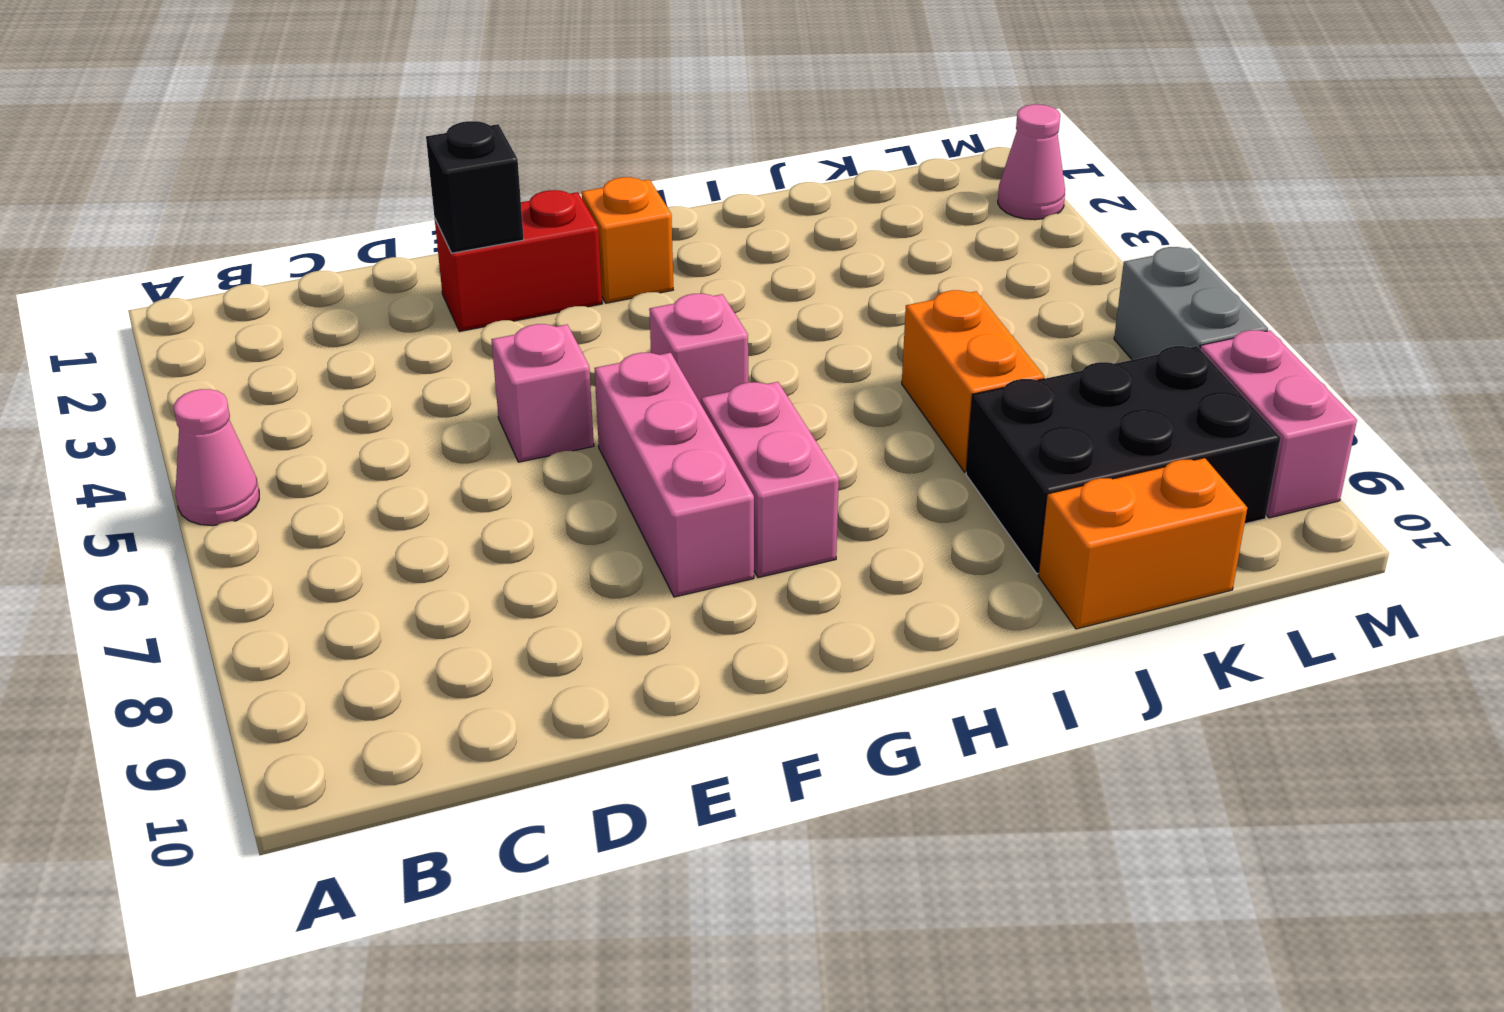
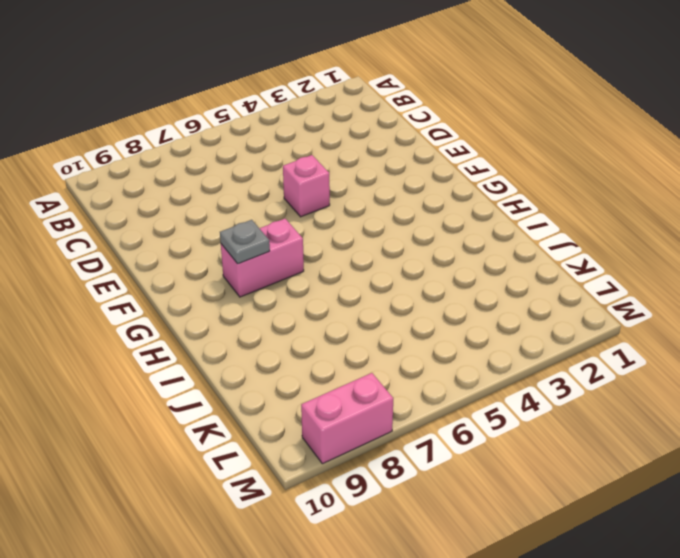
grey 1x1 plate [220,220,270,264] -> none
none -> pink 1x1 cone [174,389,259,526]
none -> red 1x2 brick [435,190,602,332]
none -> pink 1x3 brick [595,353,754,597]

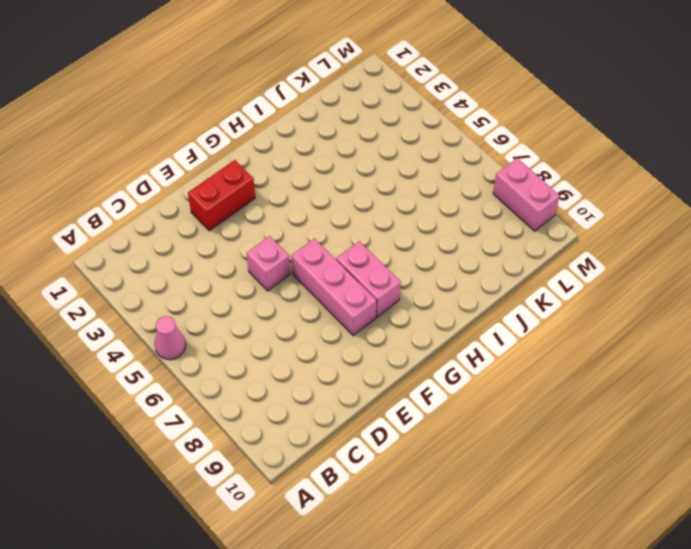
none -> orange 1x1 brick [581,177,673,303]
none -> pink 1x1 brick [649,294,748,404]
none -> orange 1x2 brick [902,290,1045,472]

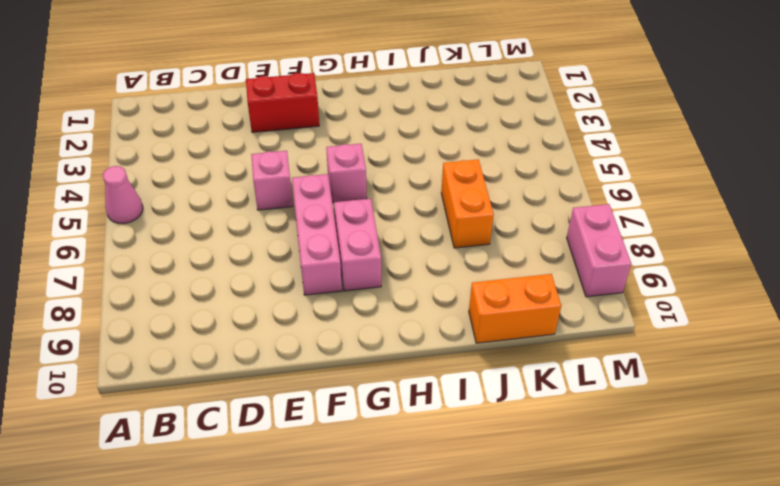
none -> orange 1x1 brick [581,177,673,303]
none -> black 2x3 brick [966,346,1281,574]
none -> pink 1x1 cone [998,104,1065,220]

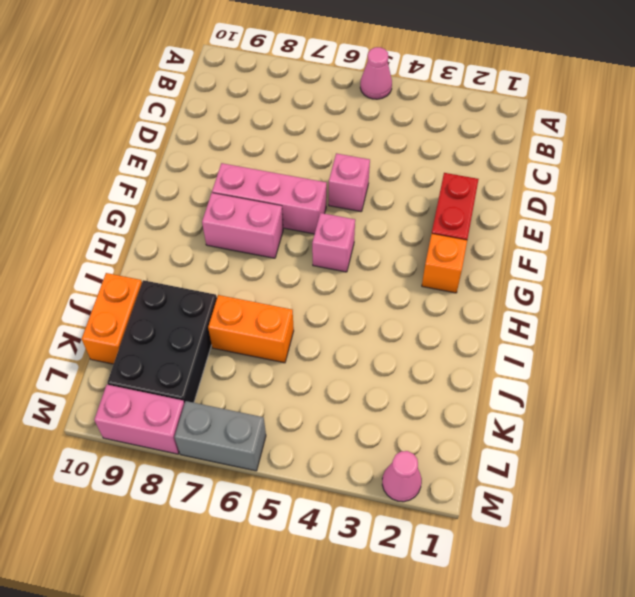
none -> black 1x1 brick [426,121,524,253]

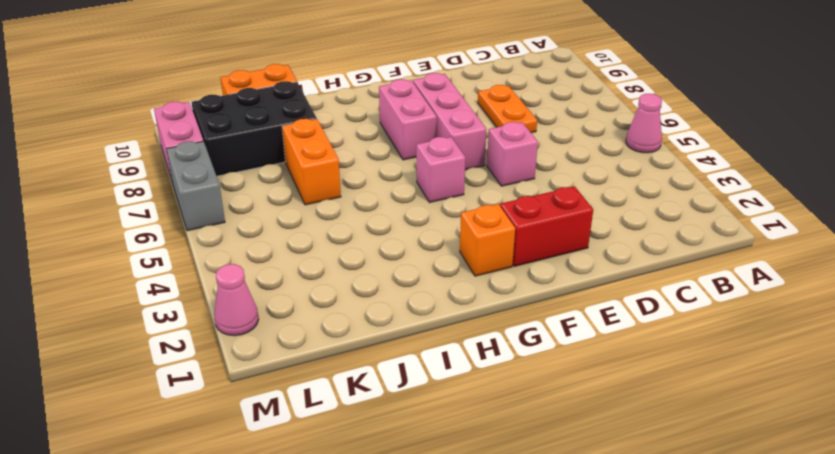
orange 1x2 plate [478,85,537,133] -> none
none -> black 1x1 brick [426,121,524,253]

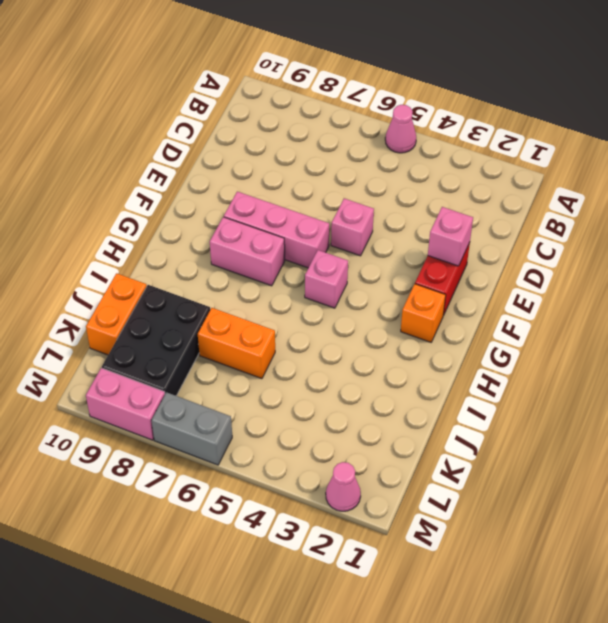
pink 1x1 brick [428,207,473,266] -> black 1x1 brick [426,121,524,253]

